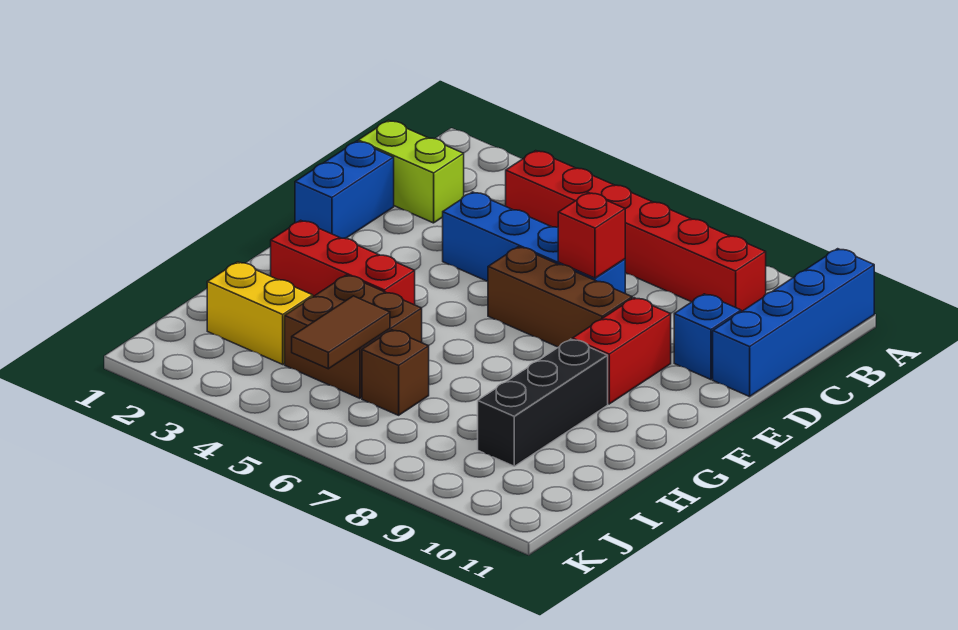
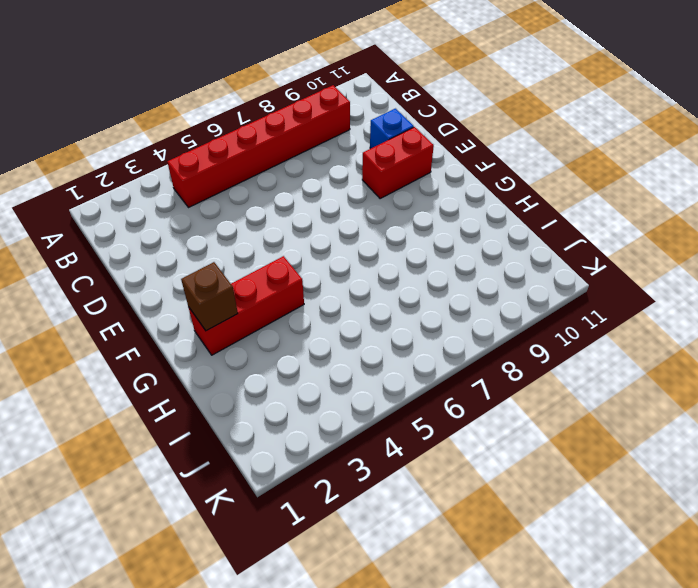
red 1x2 brick [362,127,434,199] -> red 1x2 brick turned to [572,298,671,404]
brown 1x1 brick [181,262,238,331] -> brown 1x1 brick moved to [362,330,429,415]
none -> blue 1x4 brick [713,249,874,397]
none -> lime 1x2 brick [358,120,464,223]
none -> blue 1x2 brick [295,141,394,239]

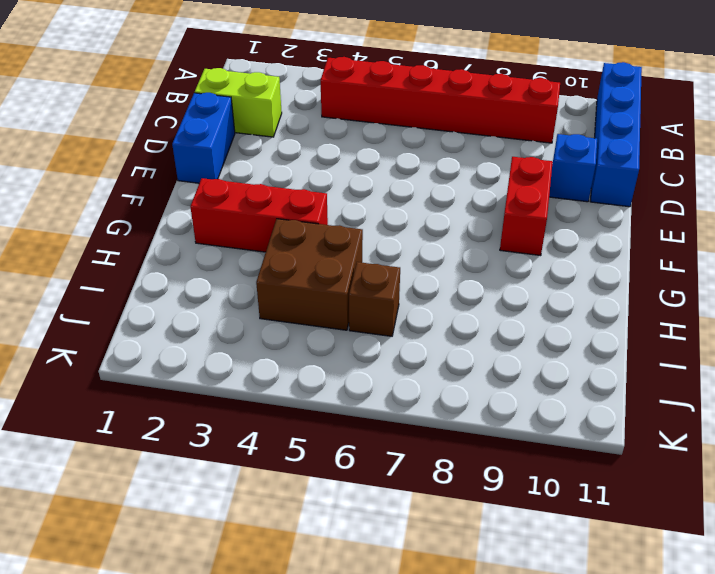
none -> blue 1x4 brick [443,192,625,293]
none -> brown 1x3 brick [488,247,632,347]
none -> black 1x3 brick [478,339,608,466]

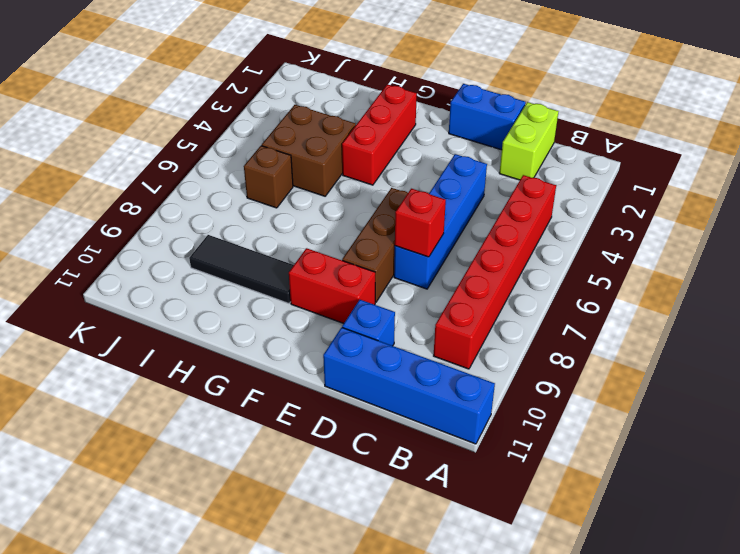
black 1x3 tile [189,235,294,303] -> black 1x3 brick [478,339,608,466]
none -> yellow 1x2 brick [207,262,313,364]
none -> brown 1x2 tile [292,296,390,369]

